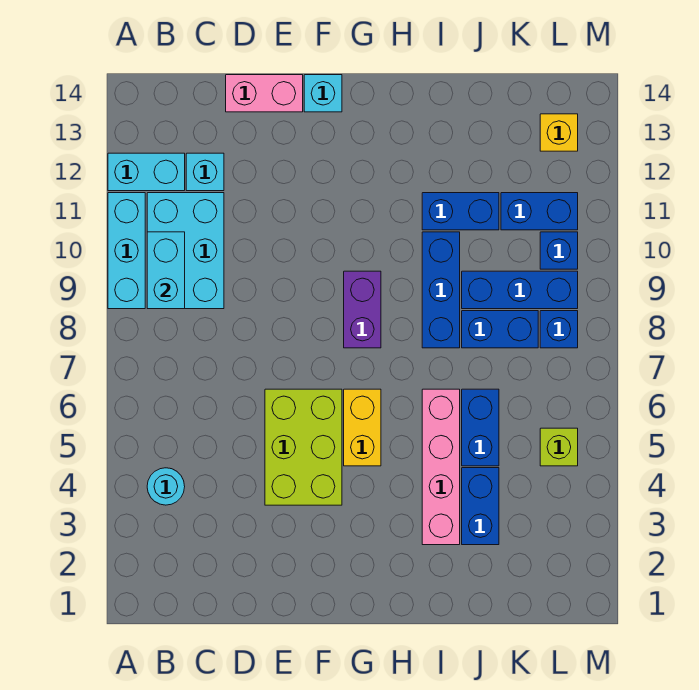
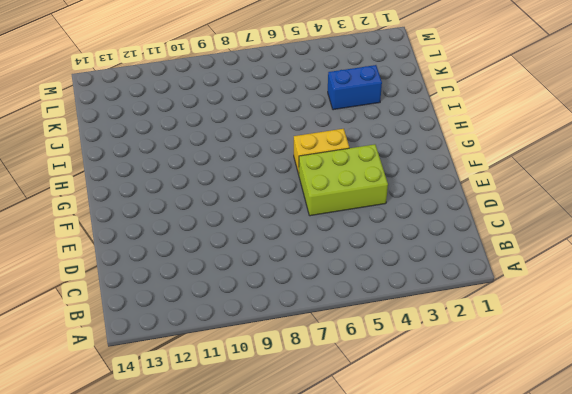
none -> cyan 1x3 brick [108,193,145,309]
none -> cyan 1x2 brick [108,153,185,191]
none -> cyan 1x1 round brick [147,468,185,505]

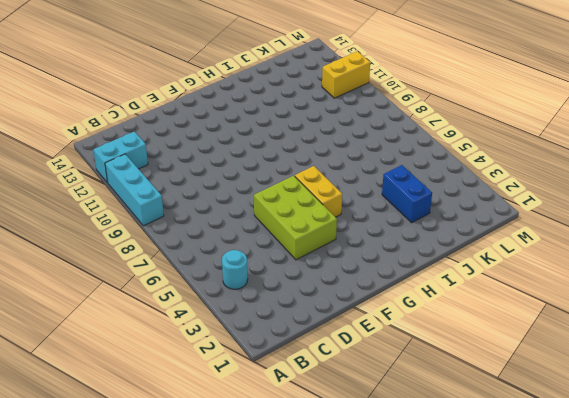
yellow 1x2 brick [322,51,370,98] -> blue 1x2 brick [501,193,578,230]
none -> cyan 2x3 brick [147,193,224,309]
none -> cyan 1x1 brick [186,153,224,191]
none -> pink 1x2 brick [226,75,303,112]

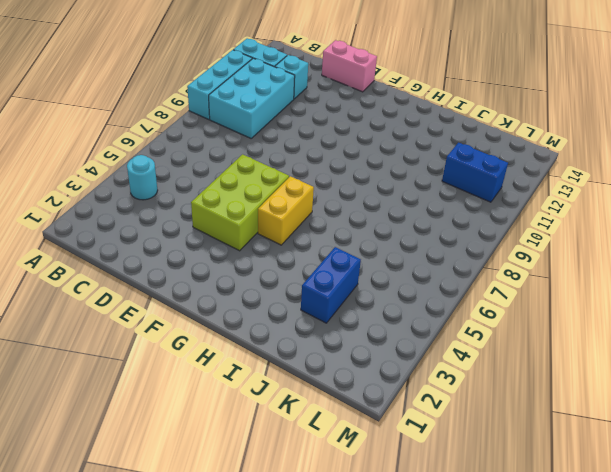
none -> cyan 1x1 brick [304,75,342,112]
none -> purple 1x2 brick [344,271,381,348]
none -> pink 1x4 brick [422,389,460,545]

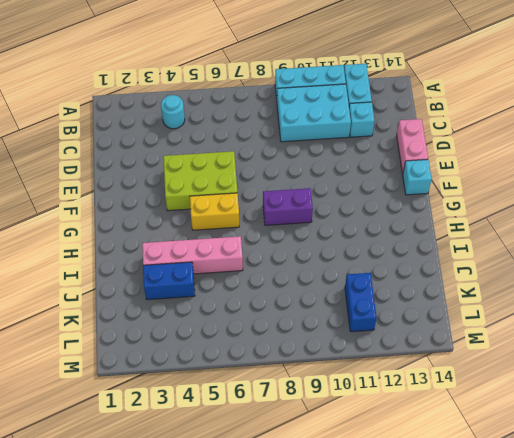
none -> blue 1x3 brick [422,232,460,348]
none -> blue 1x2 brick [422,193,499,230]
none -> blue 1x2 brick [462,389,499,466]

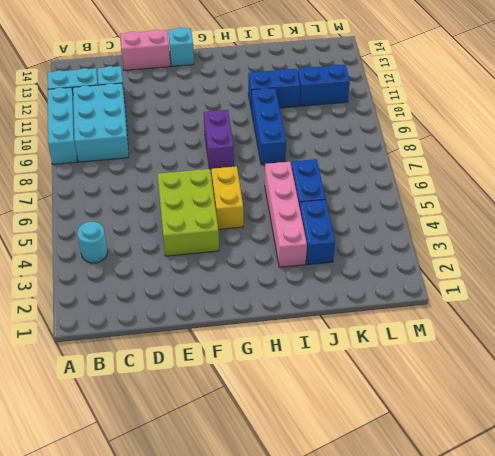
none -> blue 1x2 brick [462,311,538,348]
none -> blue 1x3 brick [462,271,578,309]
none -> lime 1x1 brick [540,428,578,466]

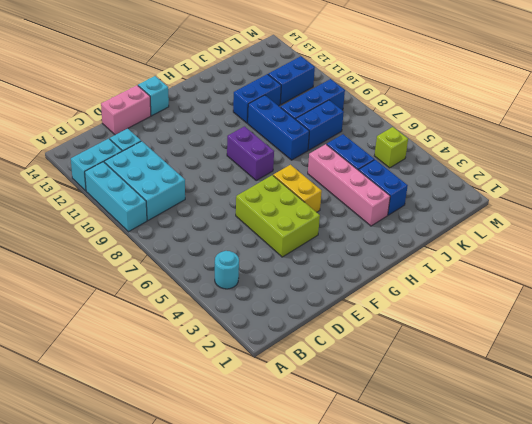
none -> blue 1x1 brick [540,311,578,348]
none -> blue 1x1 brick [540,232,578,269]
none -> yellow 1x1 brick [540,114,578,151]

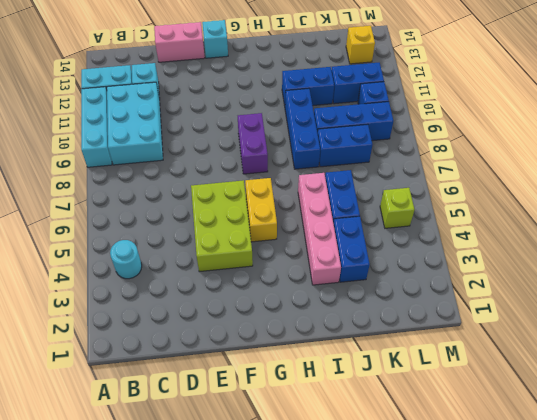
none -> blue 1x1 brick [540,311,578,348]
none -> cyan 1x2 brick [147,232,185,309]

